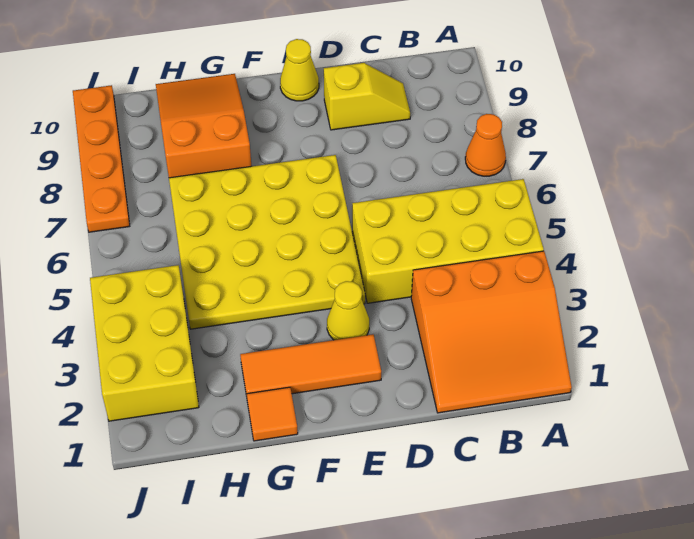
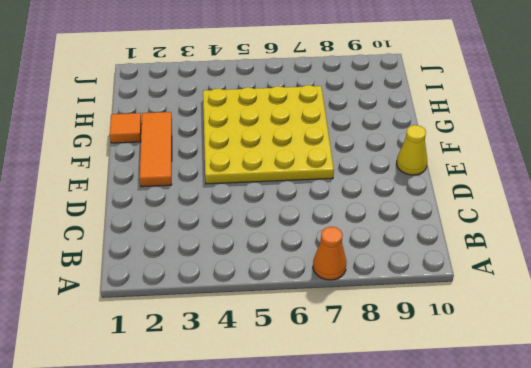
none -> orange 3x3 slope [411,251,572,413]
none -> yellow 2x4 brick [352,179,544,303]
none -> yellow 1x2 slope [324,63,410,130]

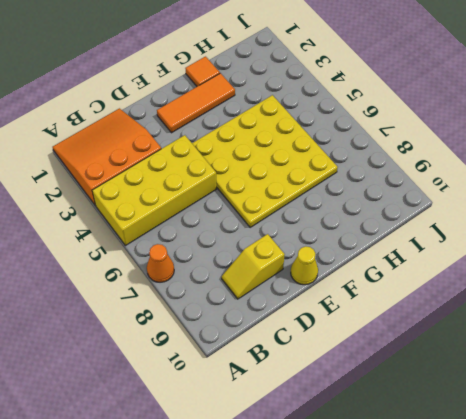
none -> yellow 1x1 cone [327,281,369,340]
none -> orange 2x3 slope [156,74,251,178]
none -> yellow 2x3 brick [90,265,199,421]

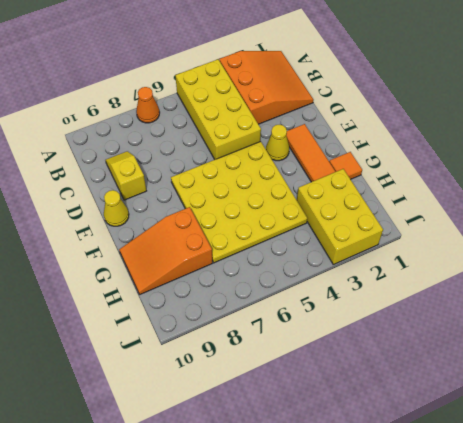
yellow 2x3 brick [297,169,383,264] -> yellow 2x3 brick turned to [90,265,199,421]
none -> orange 1x4 plate [73,85,130,232]

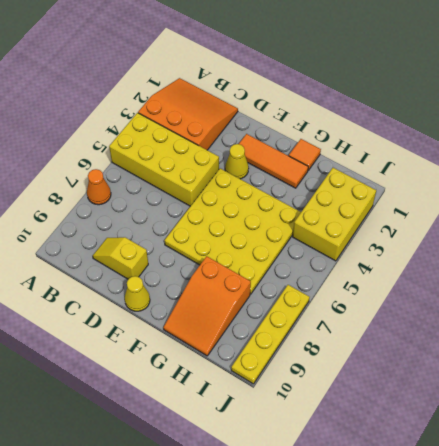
yellow 1x4 plate [231,285,310,384] -> orange 1x4 plate [73,85,130,232]

